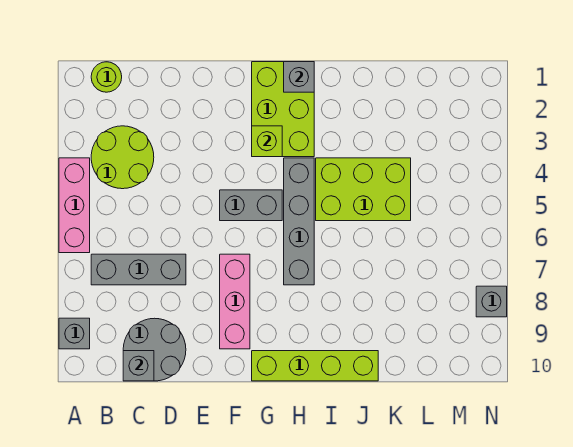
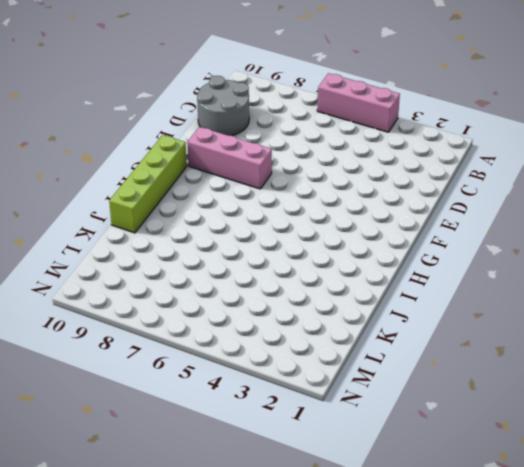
none -> grey 1x1 brick [59,318,90,349]
none -> lime 1x1 round brick [91,62,122,92]
none -> lime 2x2 round brick [91,126,154,189]

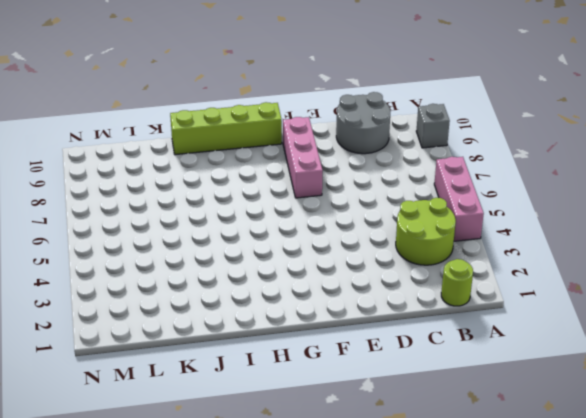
none -> grey 1x3 brick [91,254,186,285]
none -> grey 1x2 brick [220,190,282,221]
none -> lime 2x3 brick [252,62,314,157]

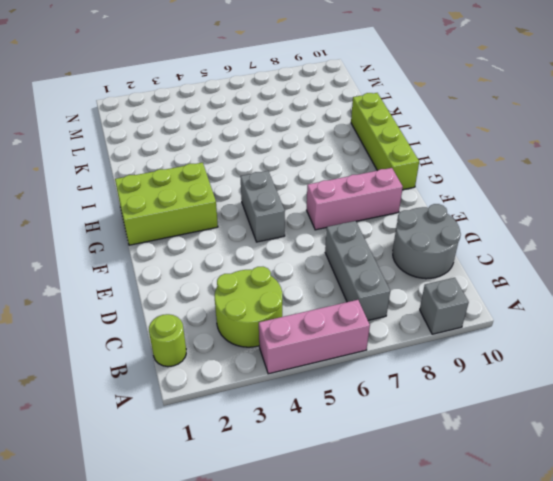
none -> grey 1x4 brick [284,158,314,285]
none -> lime 2x3 brick [316,158,411,221]
none -> grey 1x1 brick [476,286,507,317]

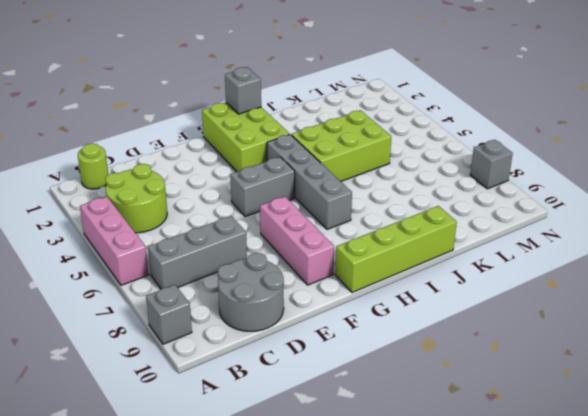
none -> grey 1x1 brick [123,351,154,381]
none -> lime 1x1 brick [252,126,282,157]

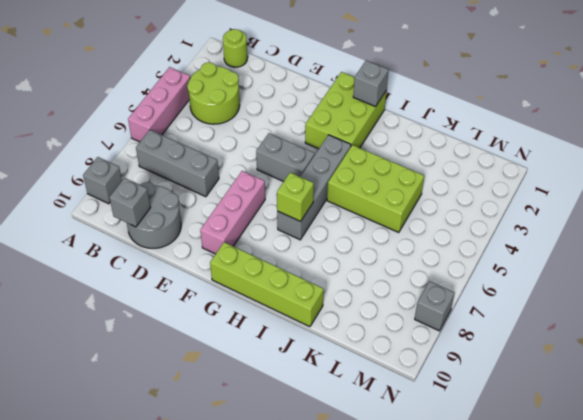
lime 1x1 brick [277,173,314,221] -> lime 1x1 brick moved to [252,126,282,157]

